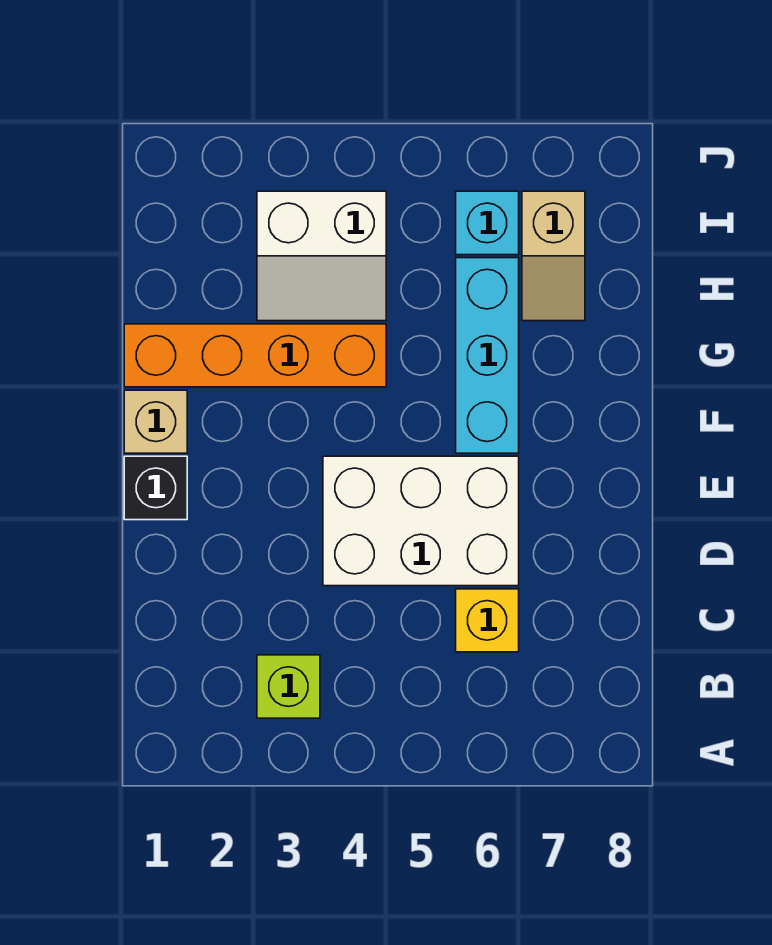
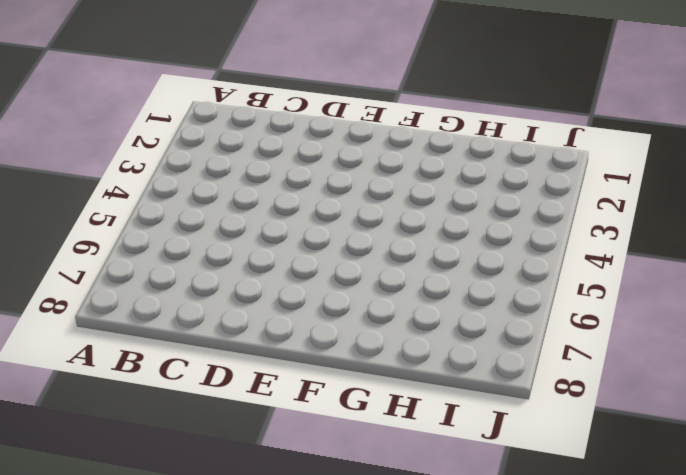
none -> lime 1x1 brick [257,655,320,718]
none -> yellow 1x1 brick [456,589,519,652]

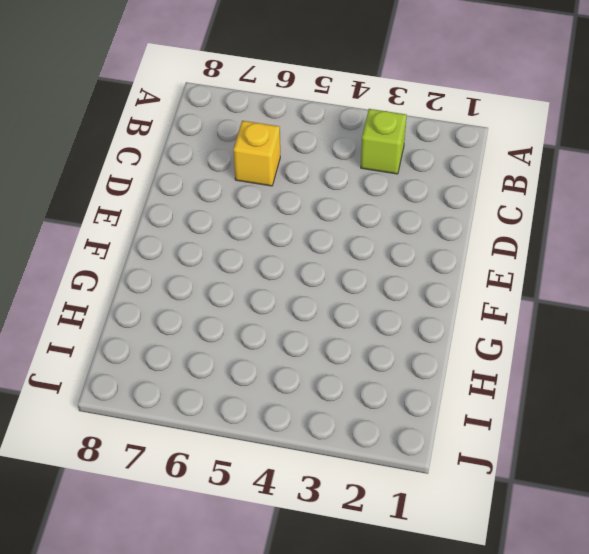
none -> white 2x3 brick [323,456,519,586]
none -> black 1x1 brick [124,456,187,520]

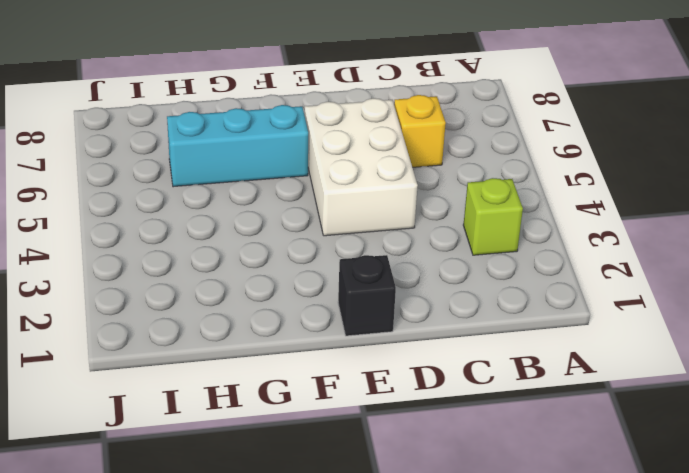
none -> tan 1x1 brick [124,390,187,453]
none -> orange 1x4 brick [124,324,386,387]

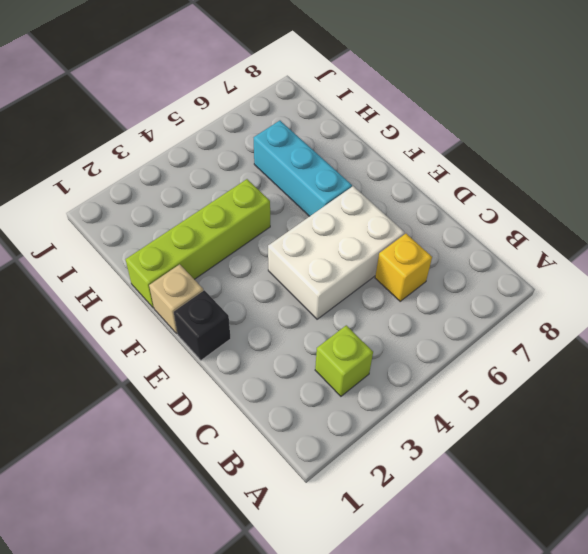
lime 1x4 brick [126,179,270,308] -> orange 1x4 brick [124,324,386,387]
none -> white 2x2 slope [257,191,386,321]
none -> tan 1x2 slope [522,191,585,321]

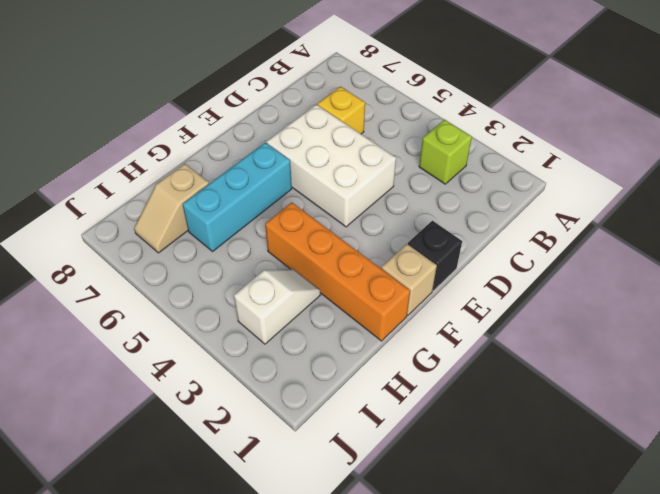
white 1x2 slope [234,269,320,344] -> white 2x2 slope [257,191,386,321]
tan 1x2 slope [134,164,209,253] -> tan 1x2 slope turned to [522,191,585,321]
none -> cyan 1x1 brick [456,191,519,255]

